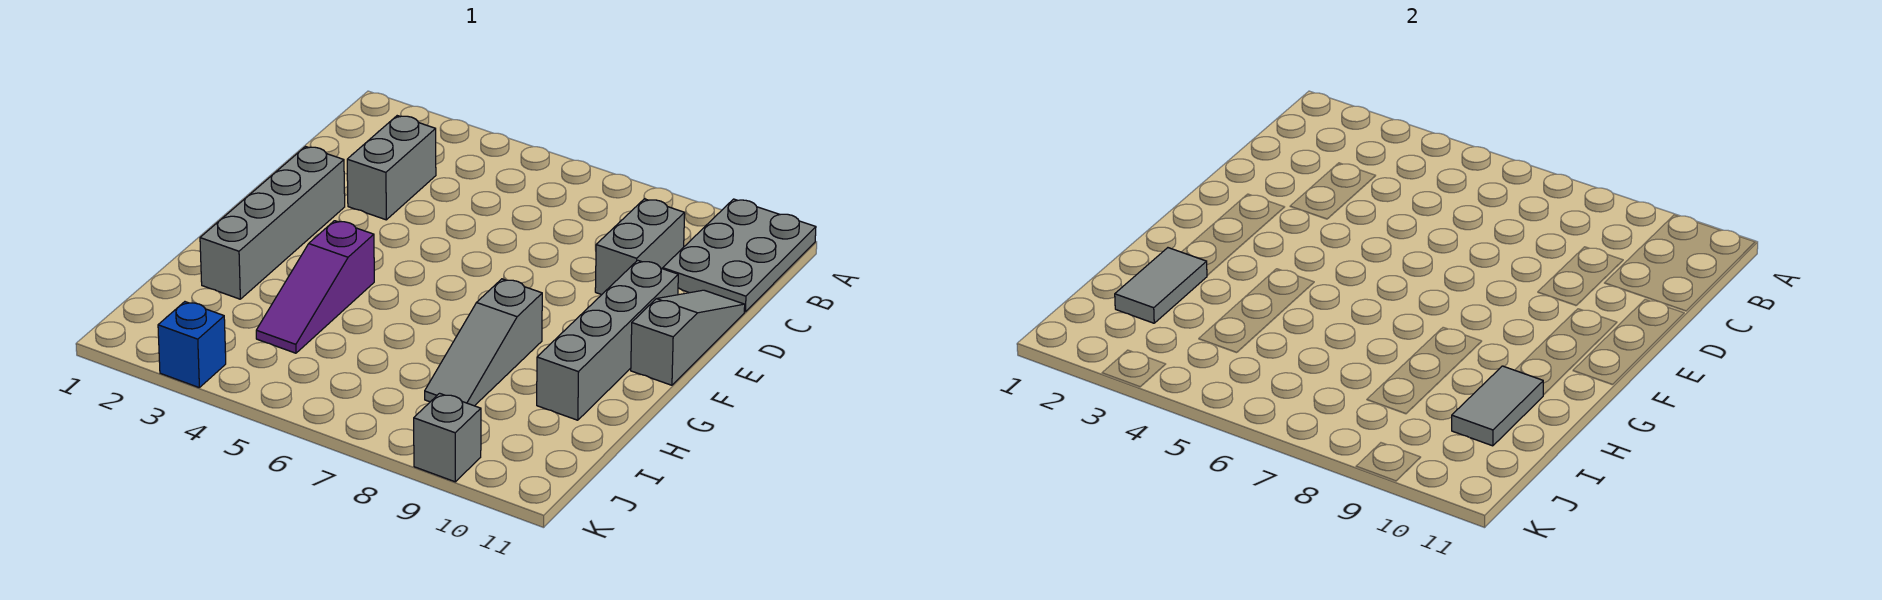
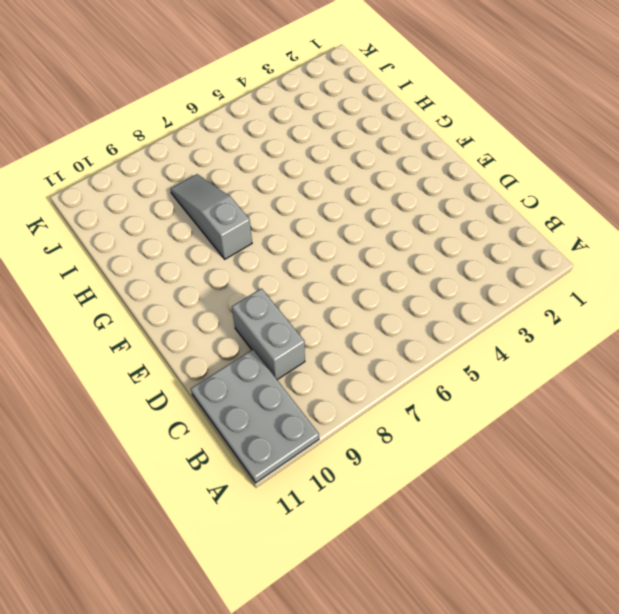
none -> grey 1x2 brick [347,116,436,220]
none -> grey 1x3 slope [631,290,745,385]
none -> grey 1x4 brick [200,147,345,299]

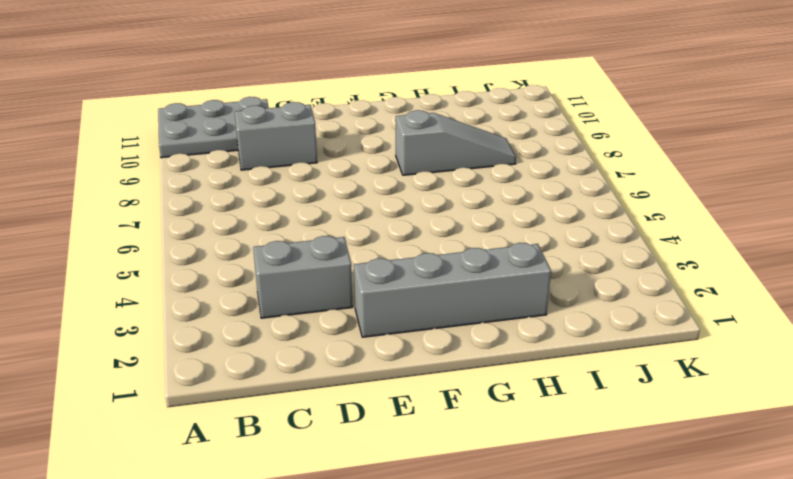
none -> grey 1x3 slope [631,290,745,385]
none -> grey 1x4 brick [537,260,678,420]
none -> purple 1x3 slope [256,221,374,353]

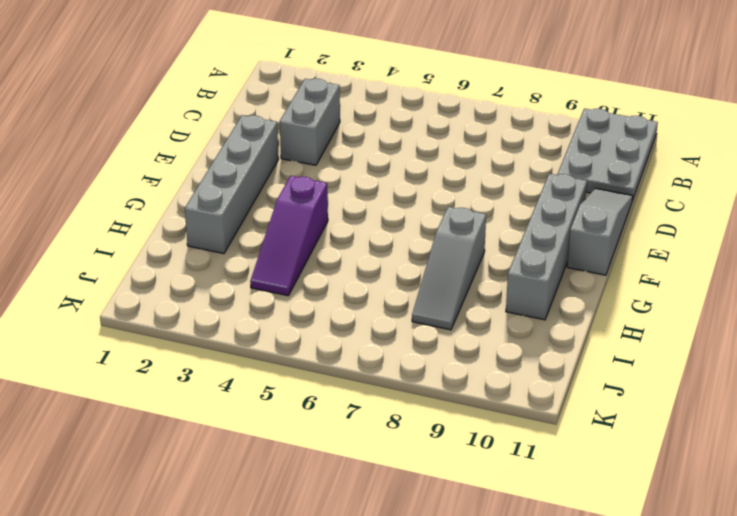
none -> grey 1x2 brick [595,199,685,295]
none -> blue 1x1 brick [158,302,226,387]
none -> grey 1x1 brick [414,393,481,482]

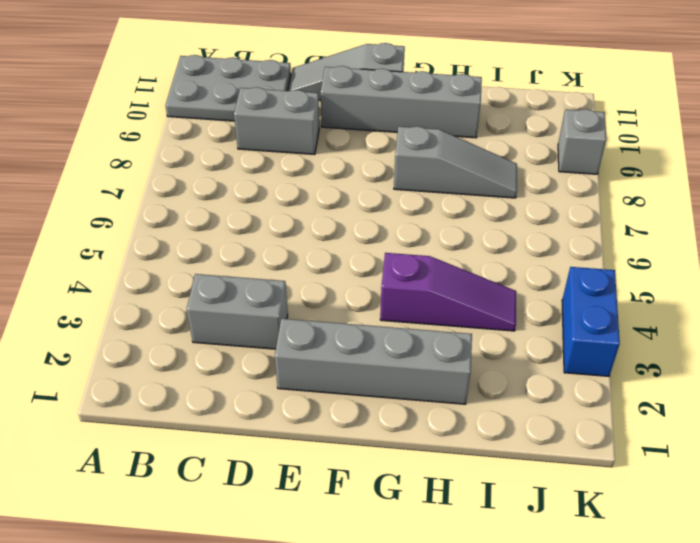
blue 1x2 brick [562,267,620,376] -> blue 1x1 brick [158,302,226,387]
none -> grey 1x2 tile [1115,248,1207,323]
none -> grey 1x2 tile [1452,366,1543,446]

